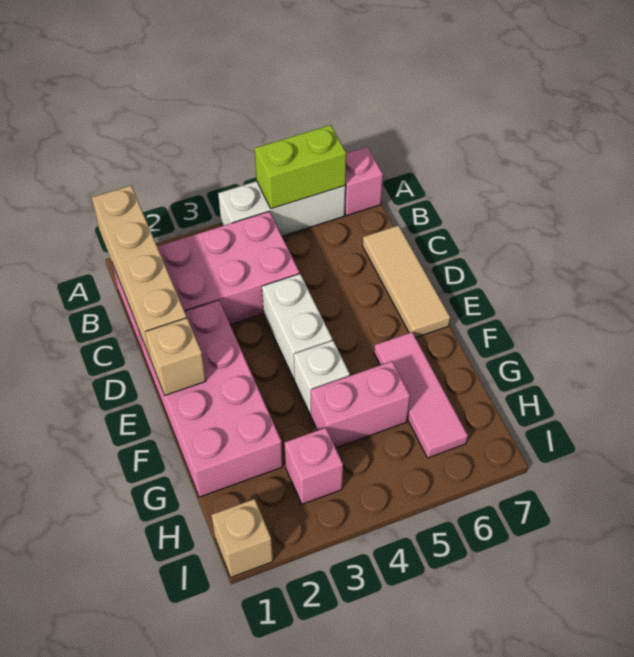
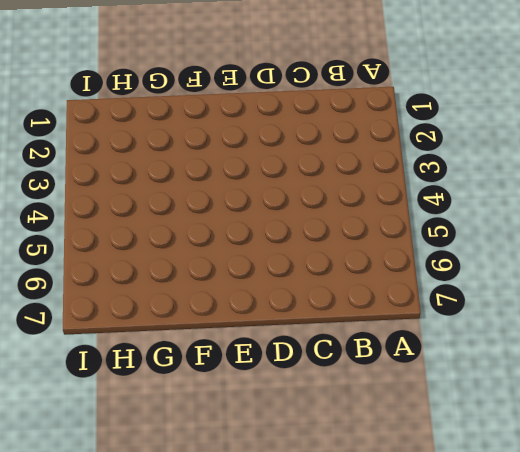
none -> white 1x3 brick [218,181,345,236]
none -> pink 1x1 brick [345,147,383,216]
none -> pink 2x4 brick [112,212,299,350]

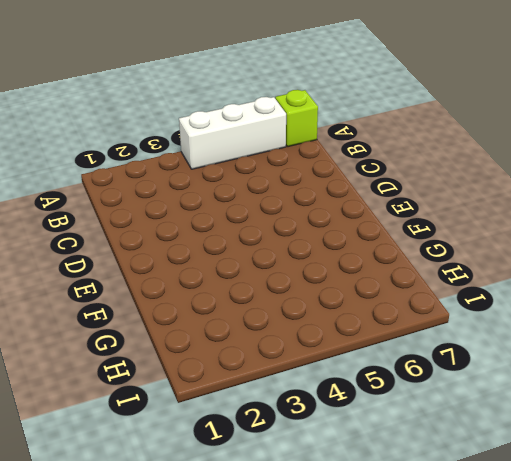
lime 1x1 brick [275,90,318,147] -> pink 1x1 brick [345,147,383,216]
none -> pink 2x4 brick [112,212,299,350]
none -> tan 1x3 tile [363,225,450,338]
none -> pink 2x4 brick [138,300,283,497]

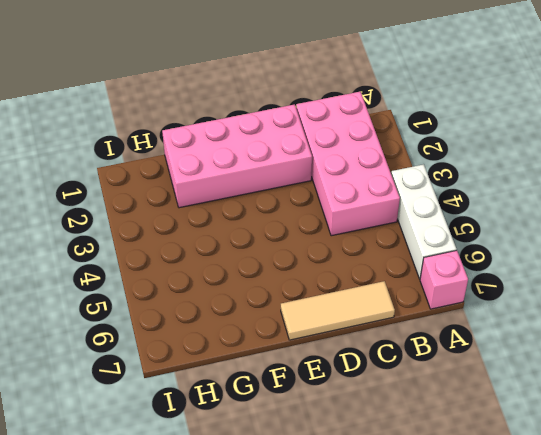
none -> white 1x2 brick [262,274,332,379]
none -> white 1x1 brick [294,340,350,415]
none -> pink 1x3 tile [374,332,468,458]

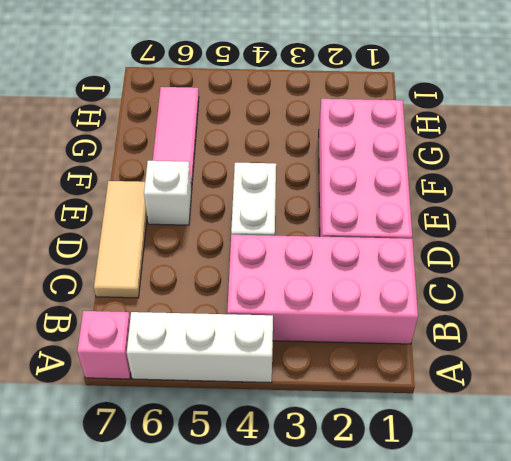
white 1x1 brick [144,161,192,225] -> white 1x1 brick moved to [294,340,350,415]
none -> pink 1x2 brick [311,361,410,448]
none -> pink 1x1 brick [285,428,343,504]
none -> tan 1x1 brick [211,499,273,577]

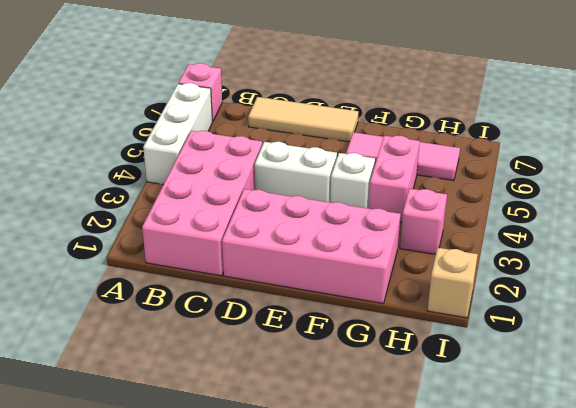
none -> tan 1x4 brick [92,186,187,357]
none -> lime 1x2 brick [255,125,346,209]
none -> tan 1x1 brick [145,318,206,395]

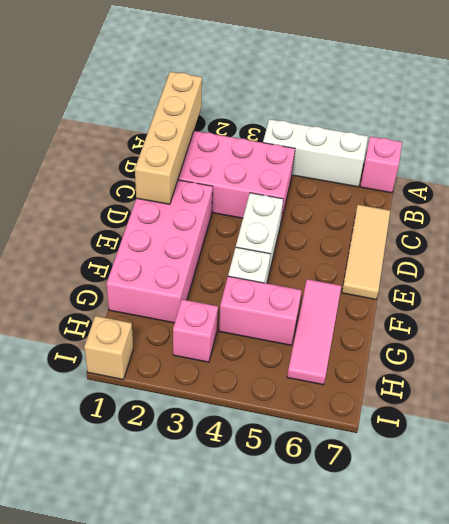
none -> lime 1x2 brick [255,125,346,209]
none -> tan 1x1 brick [145,318,206,395]

